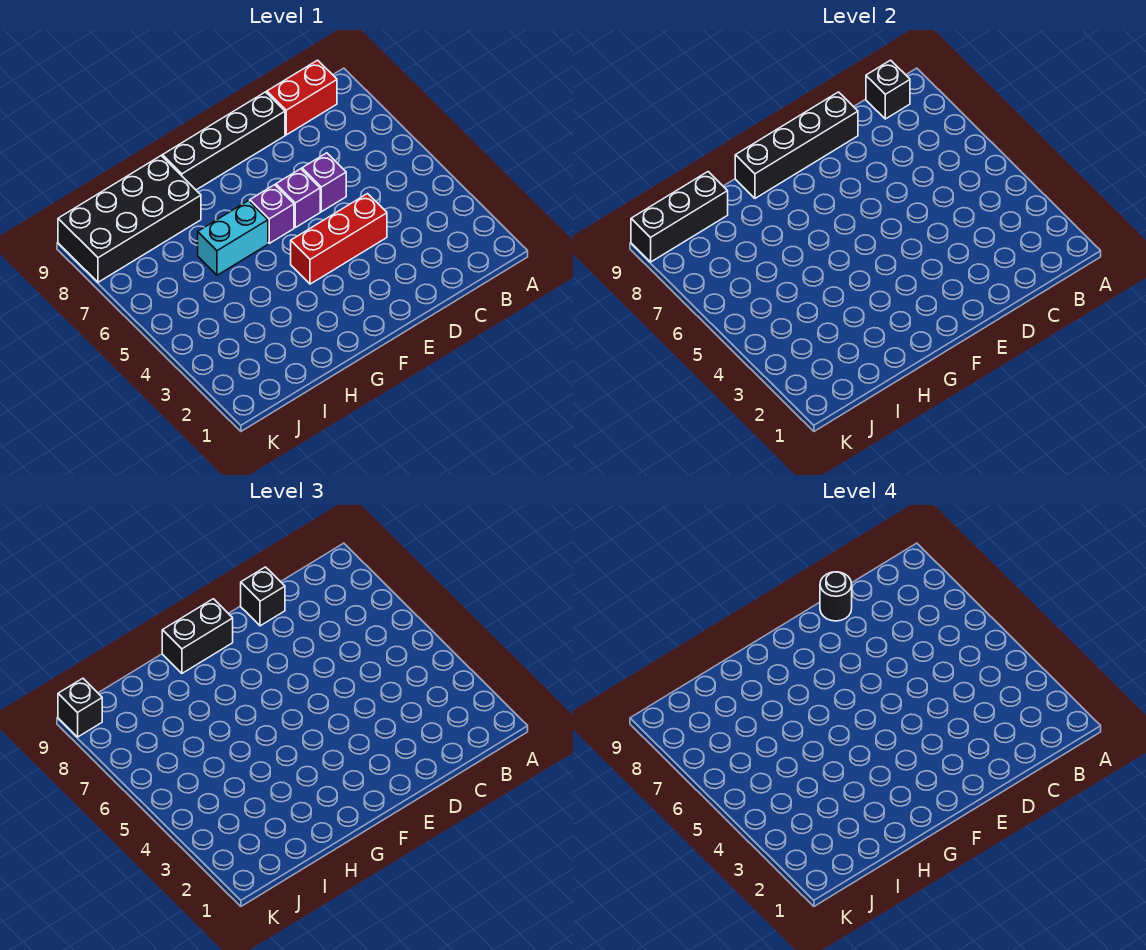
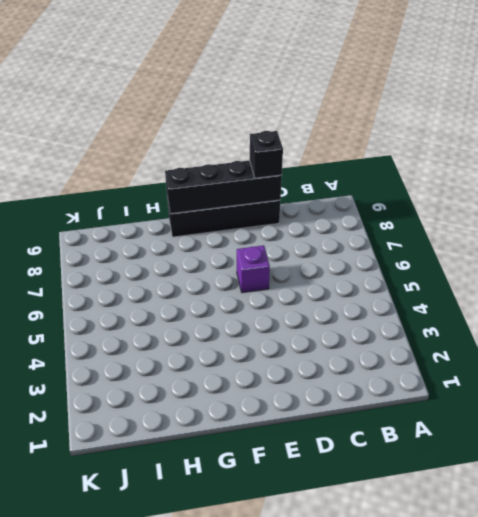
none -> red 1x2 brick [267,60,337,135]
none -> red 1x3 brick [291,194,387,284]
none -> purple 1x1 brick [302,153,346,212]

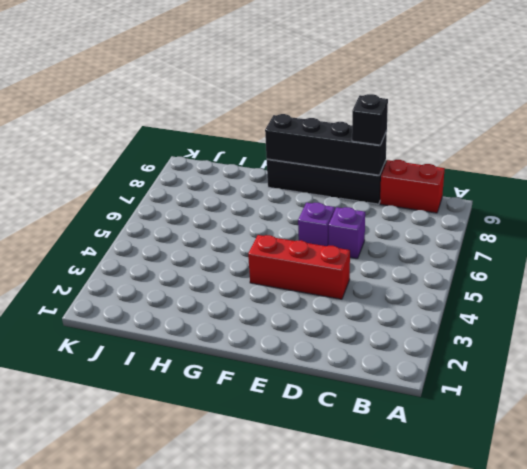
none -> purple 1x1 brick [250,185,294,243]
none -> cyan 1x2 brick [198,201,268,275]
none -> black 2x4 brick [58,156,201,282]

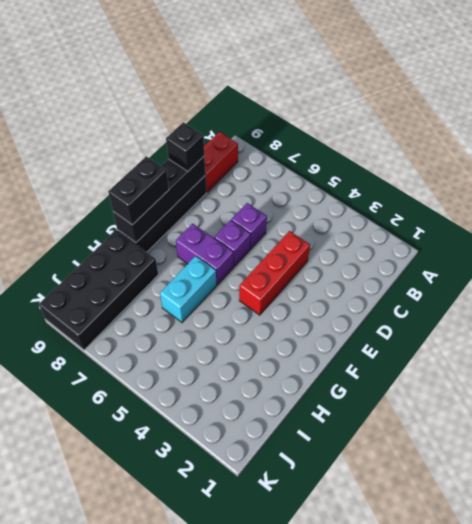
purple 1x2 brick [176,224,233,285] -> purple 1x1 brick [250,185,294,243]
none -> black 1x1 brick [866,60,910,119]
none -> black 1x3 brick [631,172,728,262]
none -> black 1x1 brick [58,678,102,737]

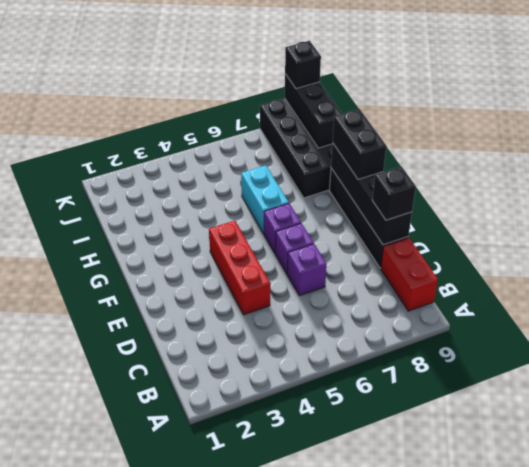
none -> black 1x1 brick [866,60,910,119]
none -> black 1x1 round brick [820,572,852,621]

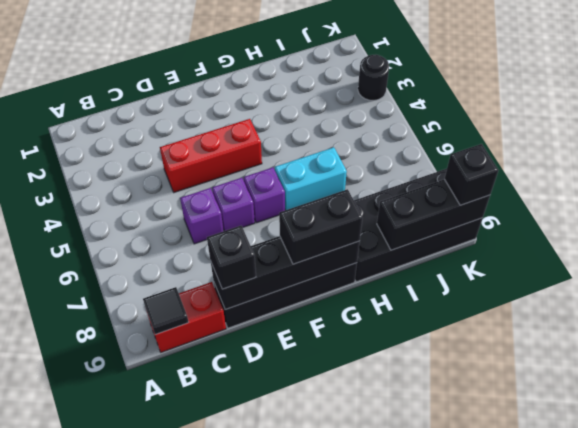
black 1x1 tile [143,287,189,335] -> black 1x1 brick [866,60,910,119]
black 1x1 round brick [358,55,389,101] -> black 1x1 round brick moved to [820,572,852,621]

